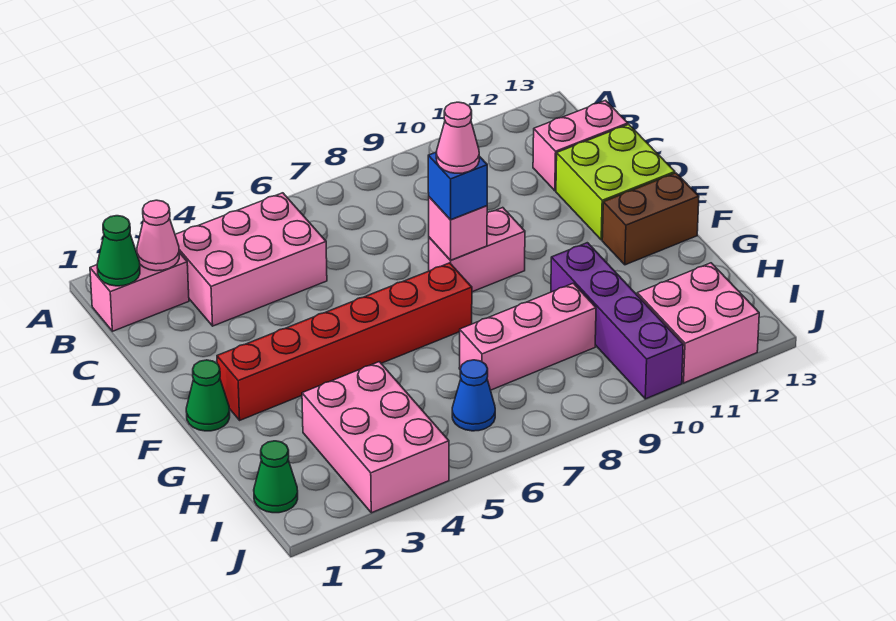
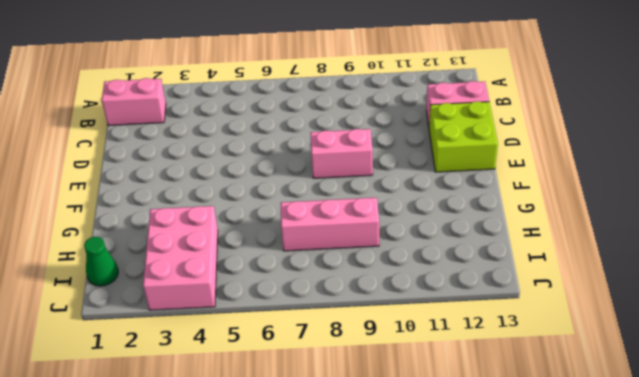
none -> pink 2x3 brick [175,193,327,326]
none -> green 1x1 cone [186,360,230,431]
none -> red 1x6 brick [217,263,472,420]

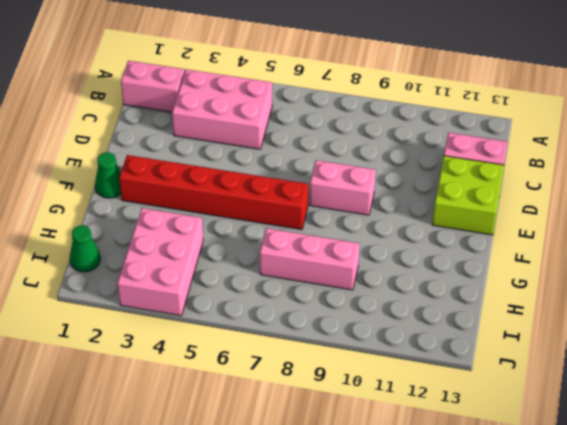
none -> brown 1x2 brick [602,173,699,265]
none -> purple 1x4 brick [551,243,683,399]
none -> blue 1x1 cone [452,360,495,431]

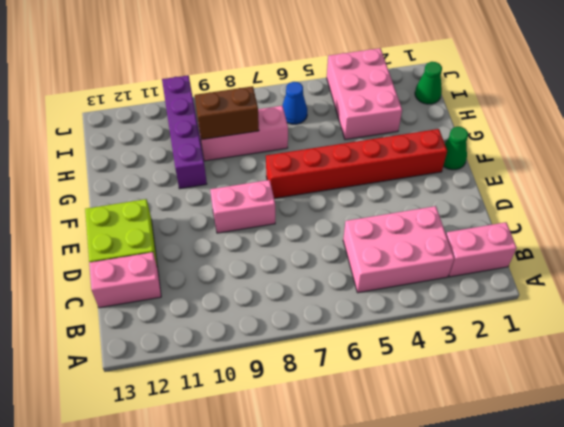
brown 1x2 brick [195,86,259,140] -> brown 1x2 brick moved to [602,173,699,265]
none -> pink 2x2 brick [637,263,759,383]
none -> green 1x1 cone [97,216,140,286]
none -> pink 1x1 cone [137,200,179,271]

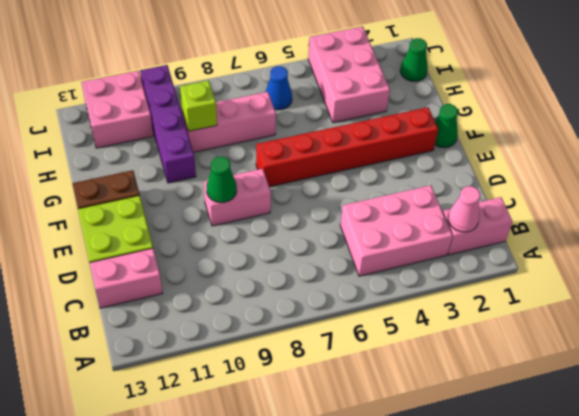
green 1x1 cone [206,157,237,203] -> green 1x1 cone moved to [97,216,140,286]
lime 1x1 brick [180,80,217,131] -> none
none -> pink 1x1 brick [429,197,487,260]
none -> blue 1x1 brick [428,152,487,220]
none -> pink 1x1 cone [436,102,479,173]

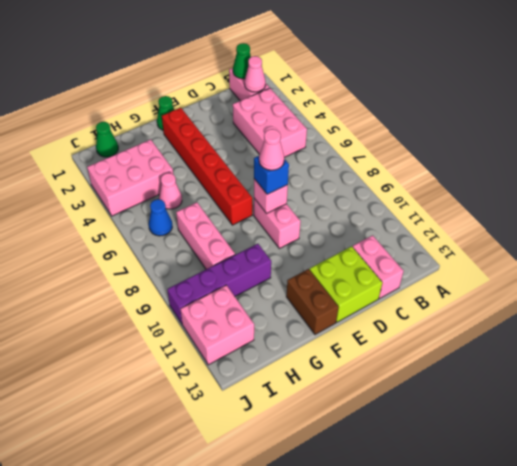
pink 1x1 cone [159,173,182,209] -> none

